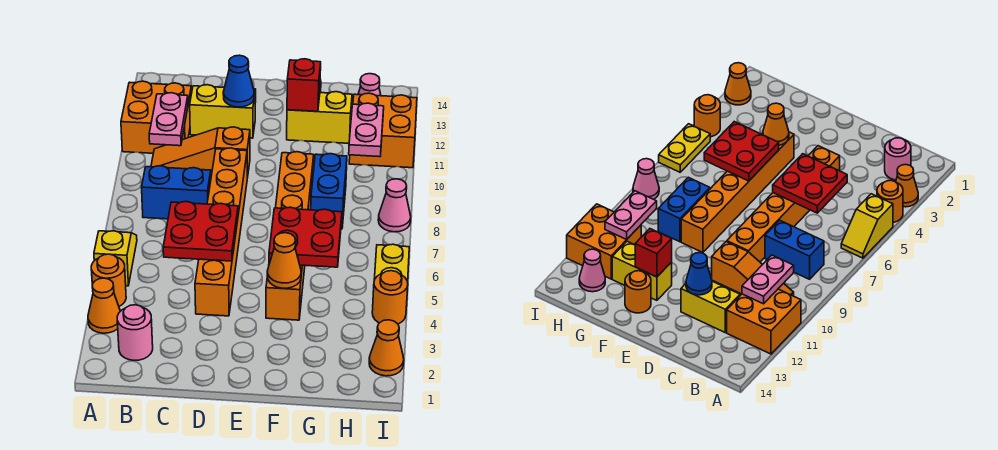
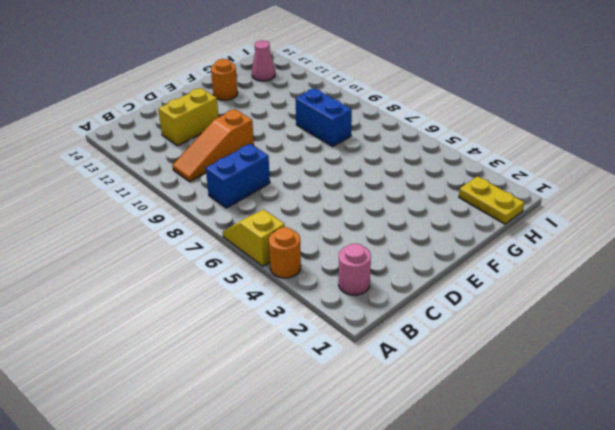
yellow 1x2 plate [459,176,524,224] -> yellow 1x2 plate moved to [374,244,409,282]
none -> orange 1x1 cone [88,278,120,333]
none -> orange 2x2 brick [121,81,192,153]
none -> orange 1x6 brick [195,148,247,316]

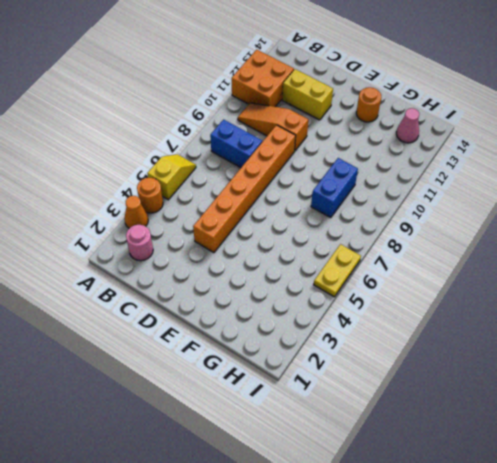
none -> orange 1x6 brick [266,152,314,320]
none -> yellow 1x2 brick [287,92,352,143]
none -> orange 2x2 brick [349,93,417,168]

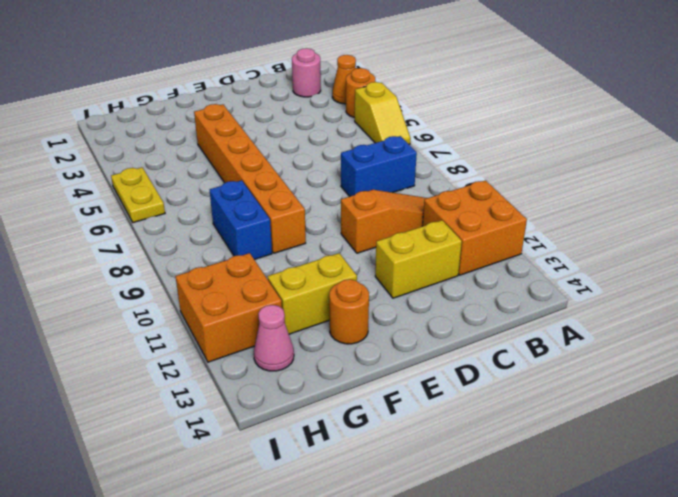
none -> orange 1x6 brick [195,148,247,316]
none -> orange 1x1 cone [369,320,404,376]
none -> orange 1x1 round brick [372,271,408,324]

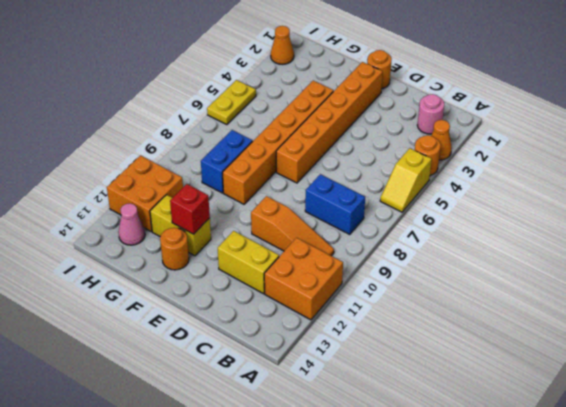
orange 1x1 round brick [367,50,391,89] -> orange 1x1 round brick moved to [372,271,408,324]
orange 1x6 brick [276,62,383,183] -> orange 1x6 brick moved to [195,148,247,316]
none -> pink 1x1 cone [378,179,411,232]
none -> pink 1x2 plate [149,93,188,146]
none -> red 2x2 plate [163,202,238,261]

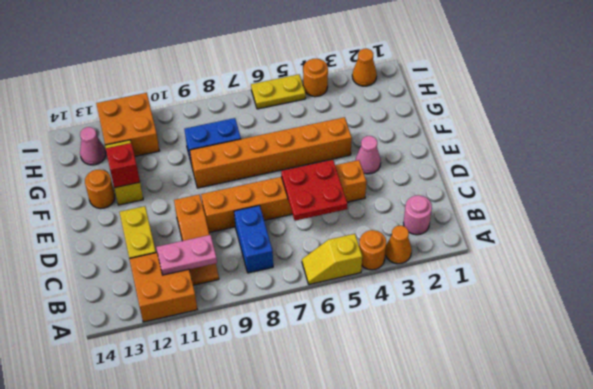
pink 1x1 cone [355,136,381,174] -> pink 1x1 cone moved to [378,179,411,232]
none -> blue 1x1 cone [223,55,254,107]
none -> orange 1x1 cone [267,233,301,288]
none -> red 2x2 plate [269,207,342,267]

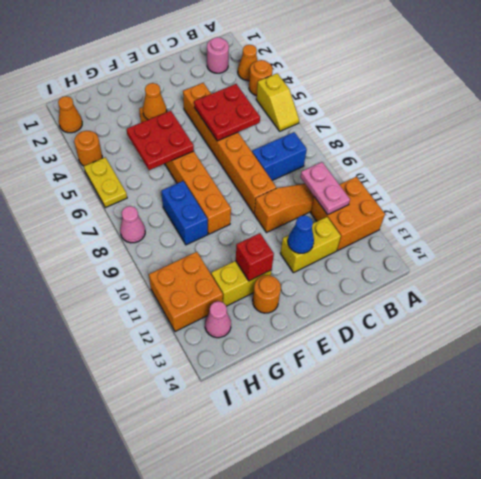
none -> pink 1x2 plate [349,103,384,157]

